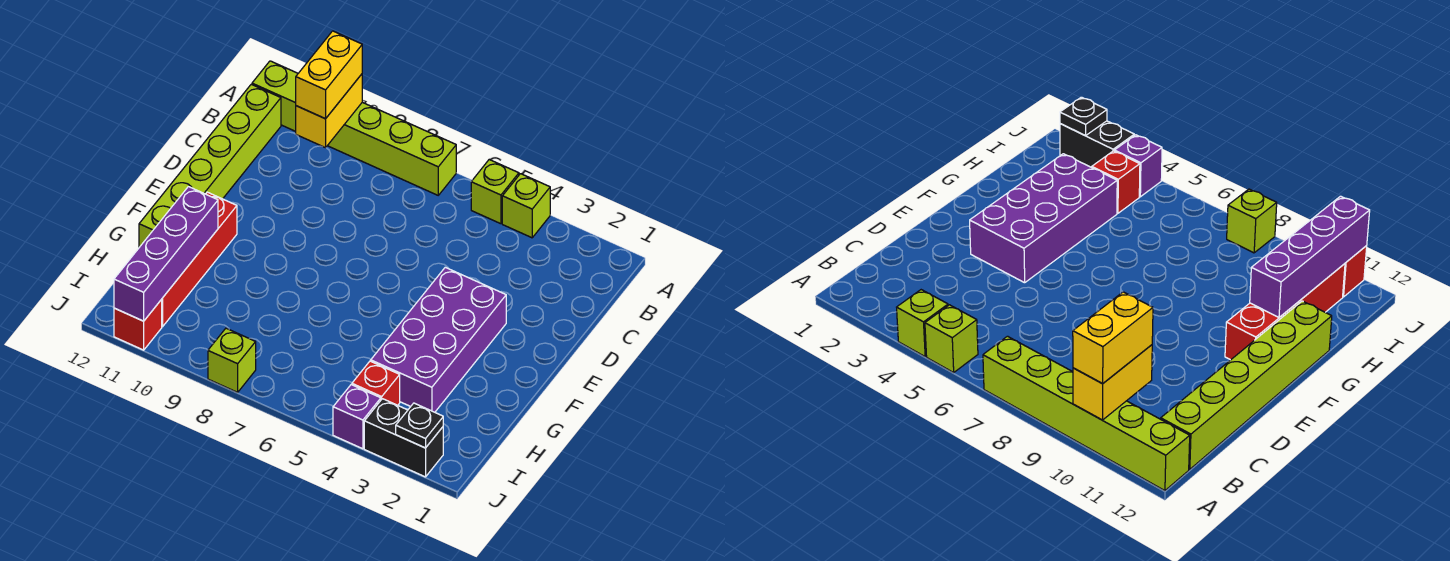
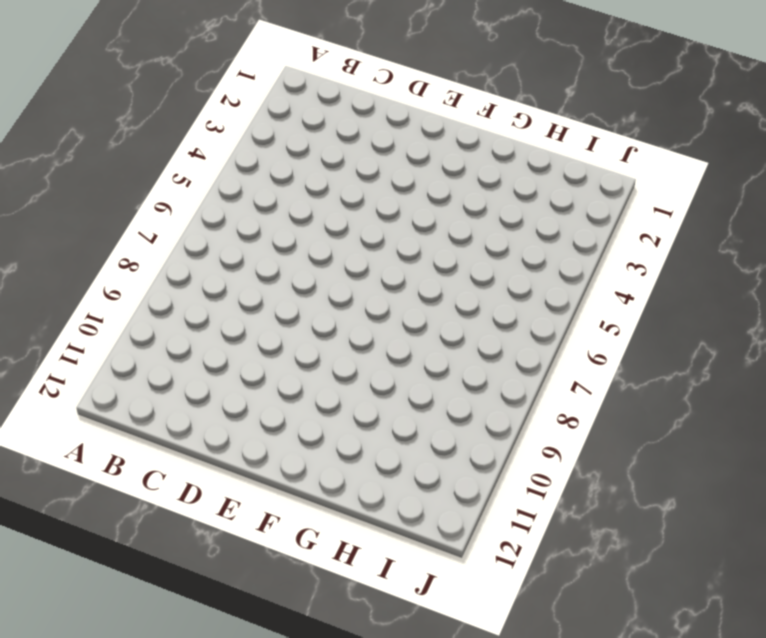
none -> lime 1x1 brick [502,174,550,238]
none -> lime 1x1 brick [471,160,519,224]
none -> lime 1x6 brick [252,61,456,195]

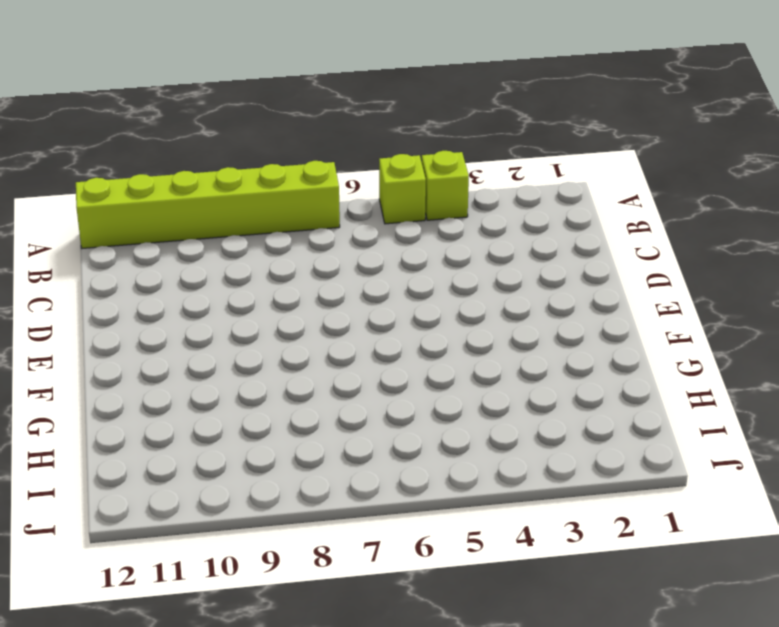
none -> lime 1x6 brick [139,84,281,247]
none -> purple 2x4 brick [371,267,506,412]
none -> red 1x4 brick [161,192,237,327]

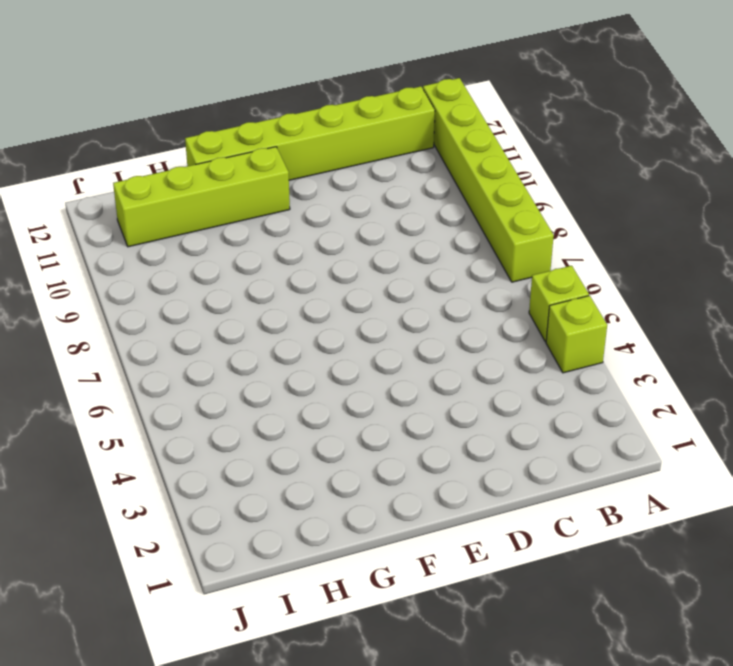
lime 1x4 brick [113,147,290,247] -> red 1x4 brick [161,192,237,327]
none -> purple 2x4 brick [371,267,506,412]
none -> red 1x1 brick [352,361,400,405]
none -> black 1x2 brick [364,399,443,477]

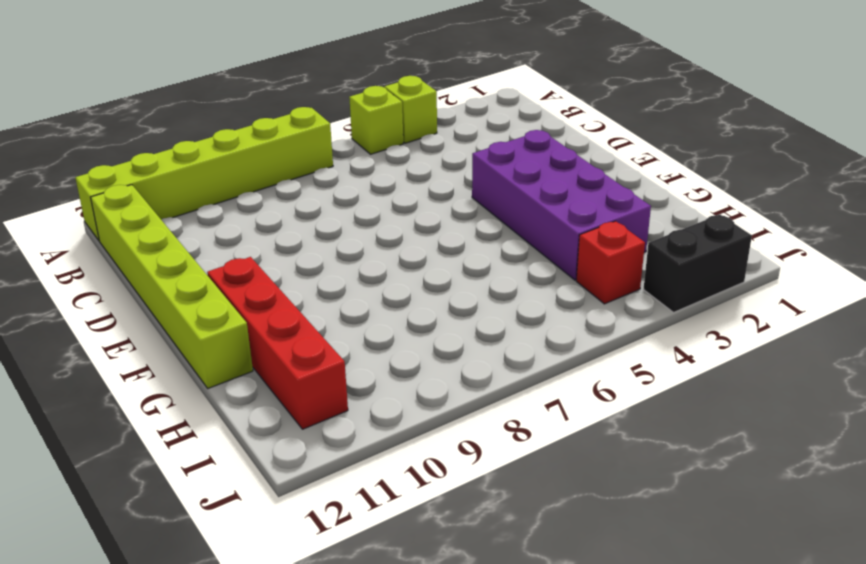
none -> purple 1x1 brick [333,385,381,449]
none -> lime 1x1 brick [208,328,256,392]
none -> red 1x1 brick [114,300,162,350]

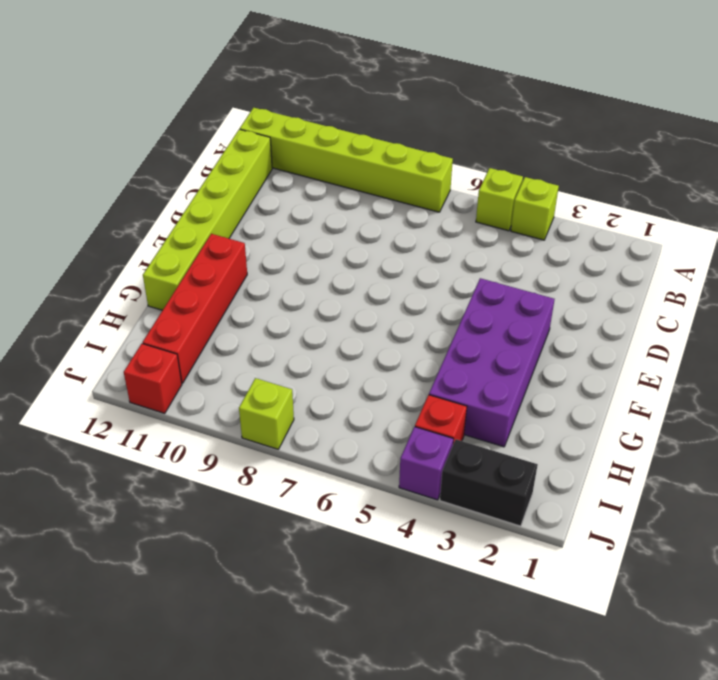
none -> yellow 1x2 brick [296,74,362,148]
none -> purple 1x4 brick [114,187,218,321]
none -> black 1x1 plate [396,403,443,448]

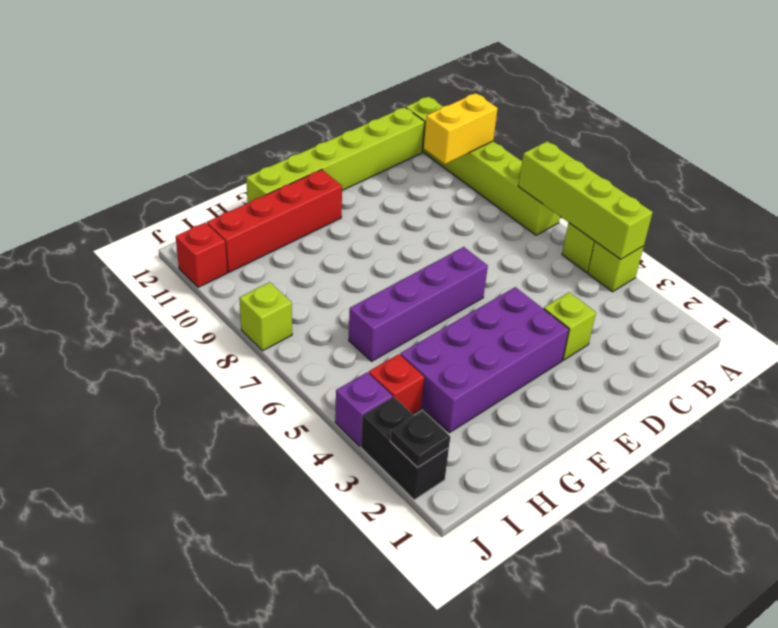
lime 1x4 brick [518,141,653,259] -> none
lime 1x1 brick [544,292,596,360] -> none
purple 1x4 brick [349,247,488,361] -> purple 1x4 brick moved to [114,187,218,321]
none -> yellow 1x2 brick [296,31,362,119]

